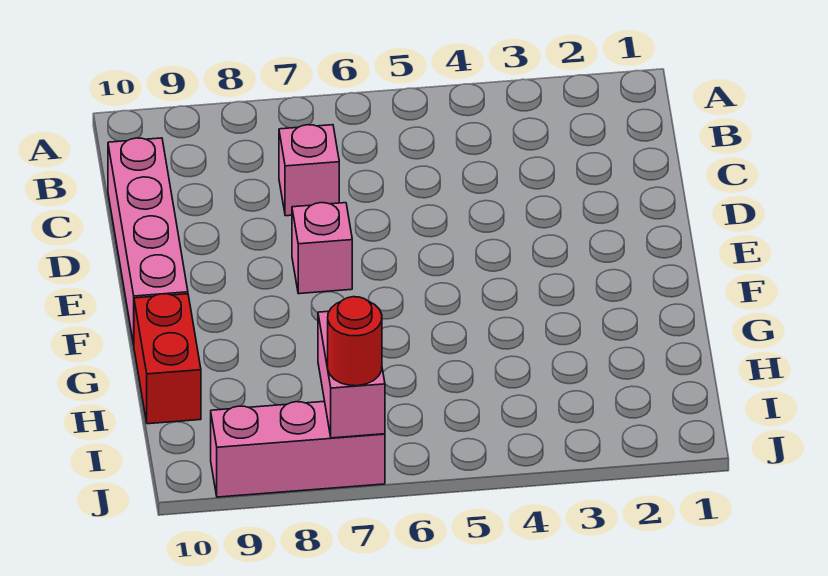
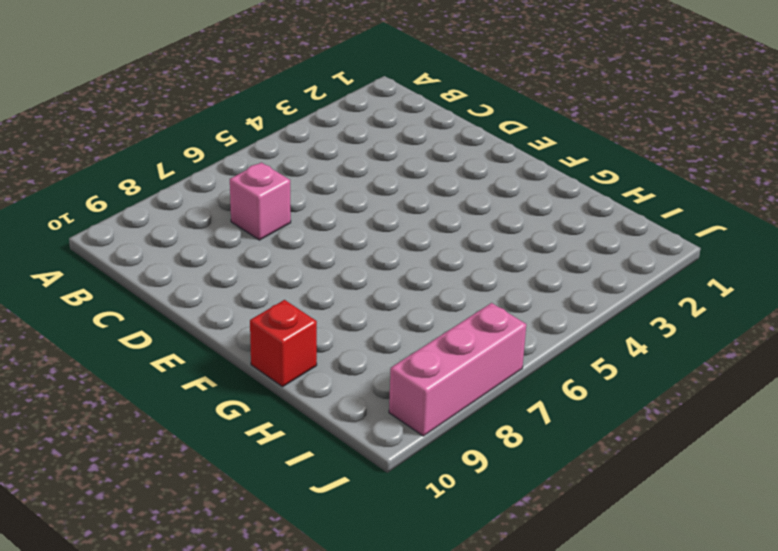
red 1x1 brick [250,300,317,387] -> red 1x2 brick [134,294,201,424]
none -> pink 1x4 brick [108,138,188,345]
none -> pink 1x1 brick [292,203,352,294]

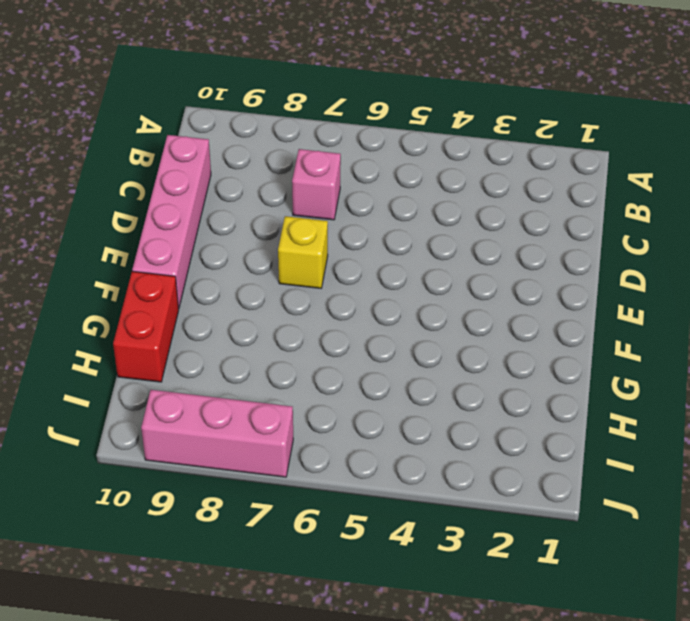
yellow 1x1 brick [278,216,328,288] -> pink 1x1 brick [292,203,352,294]
none -> pink 1x2 brick [318,311,385,438]
none -> red 1x1 round brick [328,297,382,386]

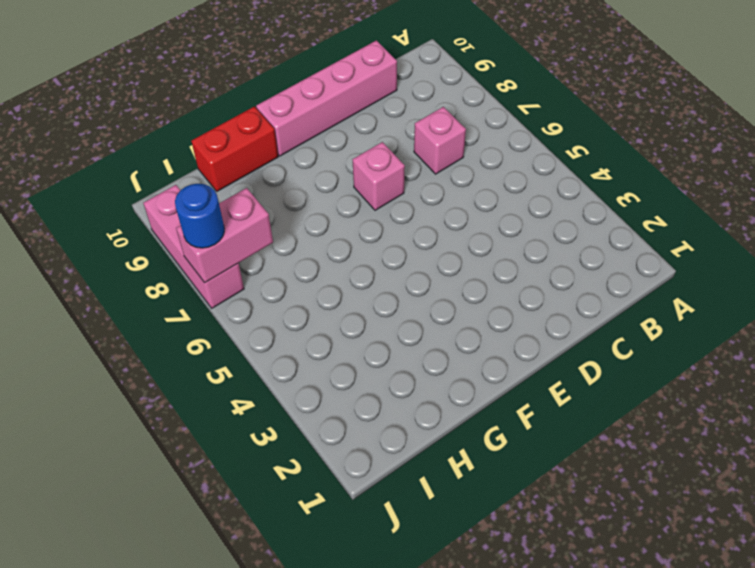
blue 1x1 round brick [175,184,224,248] -> red 1x1 round brick [328,297,382,386]

